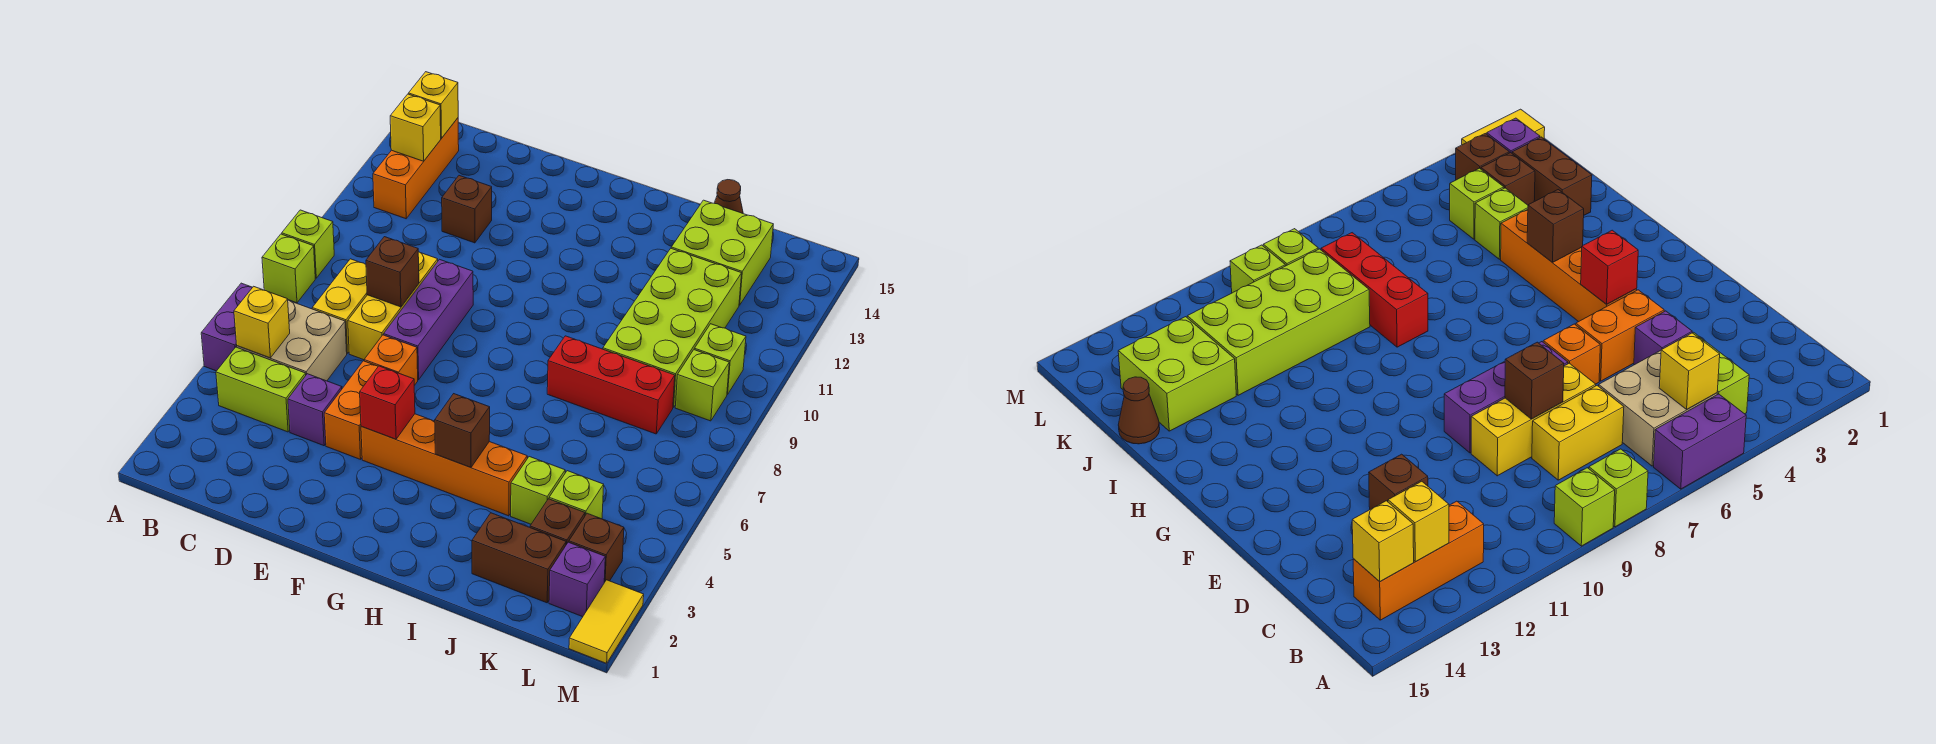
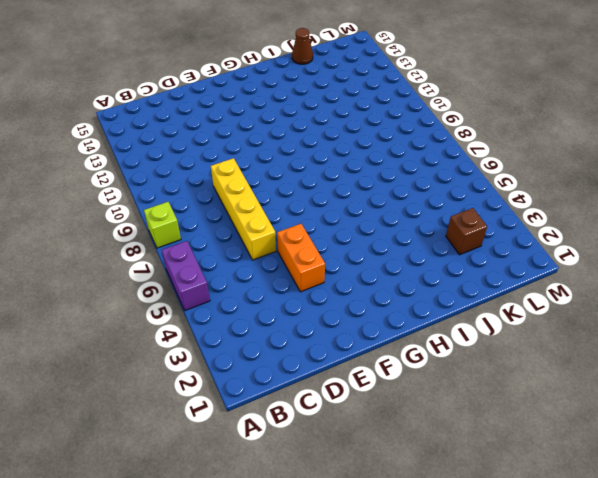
yellow 1x4 brick [211,158,276,260] -> yellow 1x3 brick [348,252,438,360]
none -> lime 1x1 brick [282,210,334,278]
none -> lime 1x2 brick [216,347,306,432]
none -> tan 2x2 brick [237,300,347,381]
none -> orange 1x3 brick [373,118,459,219]

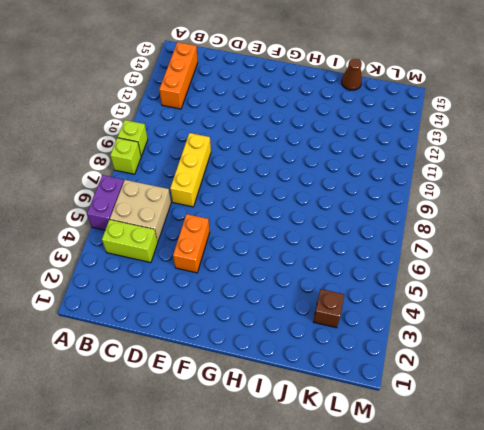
none -> yellow 1x2 brick [312,259,367,354]
none -> purple 1x1 brick [288,374,342,446]
none -> brown 1x1 brick [442,176,492,243]
none -> orange 1x1 brick [364,335,418,386]

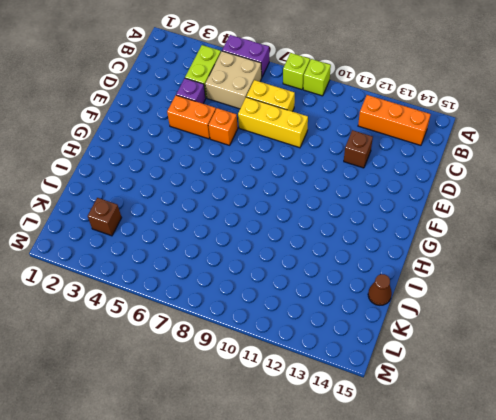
none -> purple 1x3 brick [384,259,473,380]
none -> orange 1x4 brick [361,414,527,516]
none -> red 1x3 brick [547,336,675,434]
none -> brown 1x2 brick [472,513,566,603]

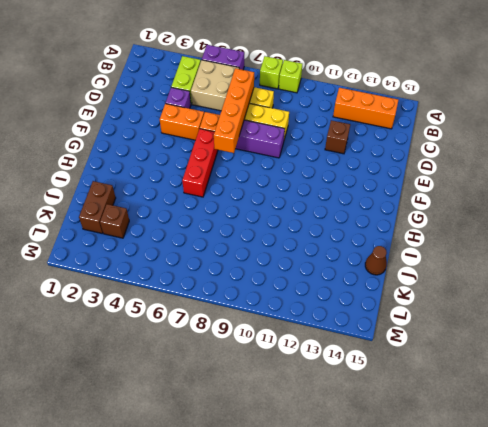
orange 1x4 brick [214,68,254,153] -> orange 1x4 brick moved to [361,414,527,516]
red 1x3 brick [182,129,218,197] -> red 1x3 brick moved to [547,336,675,434]
none -> lime 1x1 brick [511,457,565,524]
none -> lime 2x4 brick [603,249,742,407]
none -> lime 2x2 brick [671,200,773,305]
none -> lime 1x1 brick [549,471,604,519]

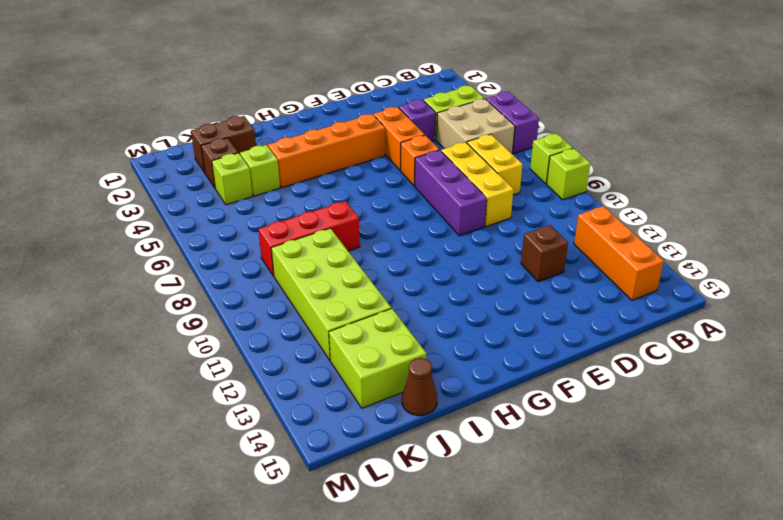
none -> purple 1x1 brick [549,542,605,617]
none -> brown 1x1 brick [569,513,624,582]
none -> lime 1x1 brick [675,350,729,421]
none -> lime 1x1 brick [694,324,746,395]

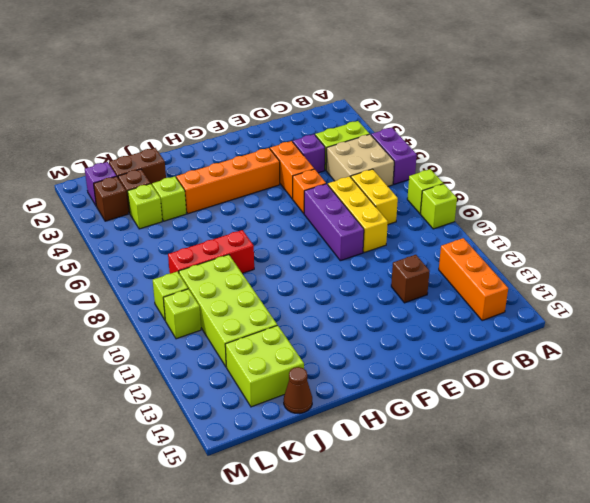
none -> yellow 1x2 tile [569,580,644,663]
none -> yellow 1x1 brick [234,286,290,358]
none -> yellow 1x1 brick [390,94,441,161]
none -> yellow 1x1 brick [408,72,458,138]

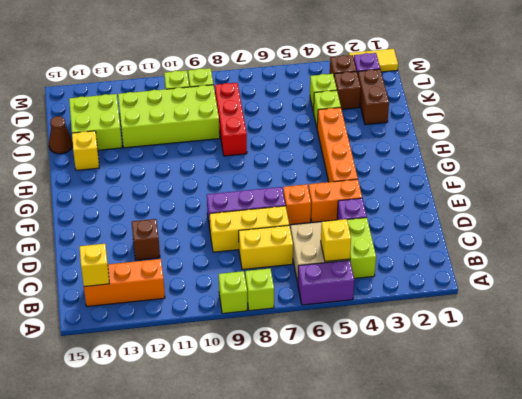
yellow 1x1 brick [72,131,99,170] -> yellow 1x1 brick moved to [390,94,441,161]
none -> brown 1x1 brick [366,237,419,307]
none -> red 1x1 brick [360,366,415,439]
none -> brown 1x1 brick [435,394,490,468]

